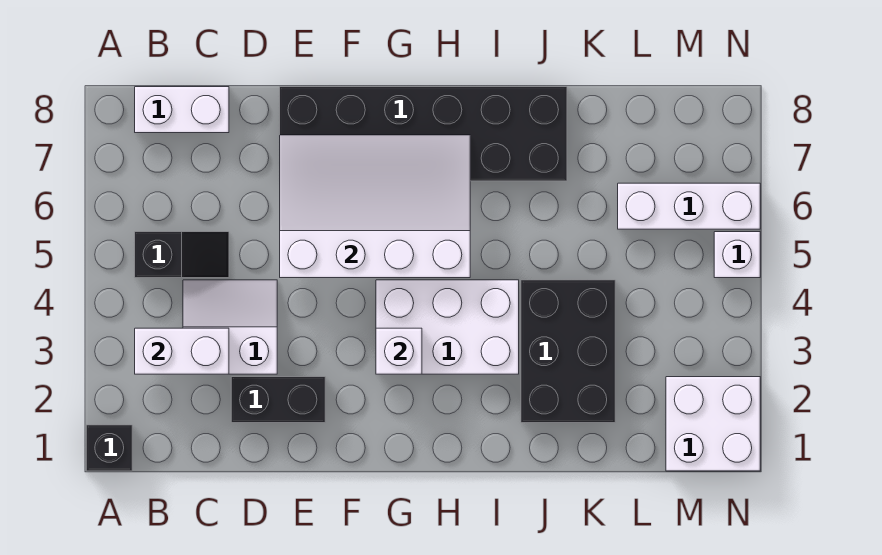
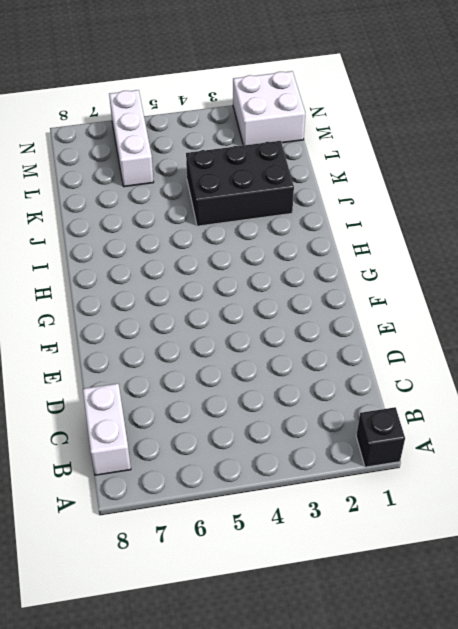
none -> black 1x2 slope [135,232,229,278]
none -> white 2x2 slope [183,280,277,374]
none -> black 1x2 brick [231,377,325,423]

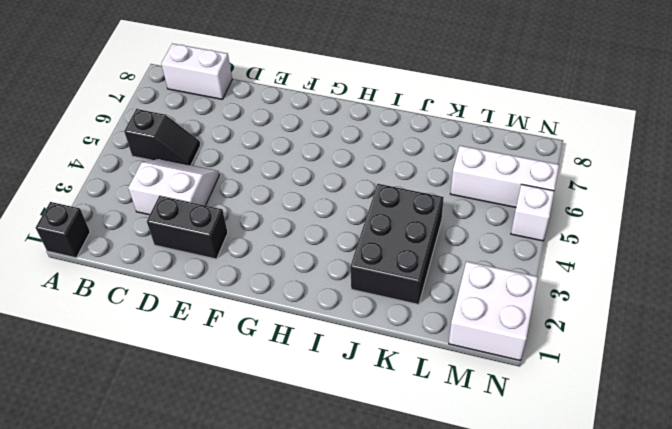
none -> black 2x6 brick [280,87,567,181]
none -> white 2x3 brick [376,280,519,374]
none -> white 1x2 brick [135,328,229,374]

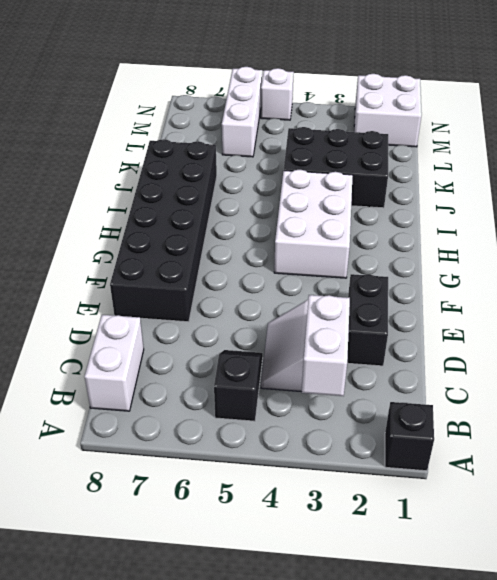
none -> white 3x4 slope [280,135,470,278]
none -> white 1x1 brick [376,328,422,374]

